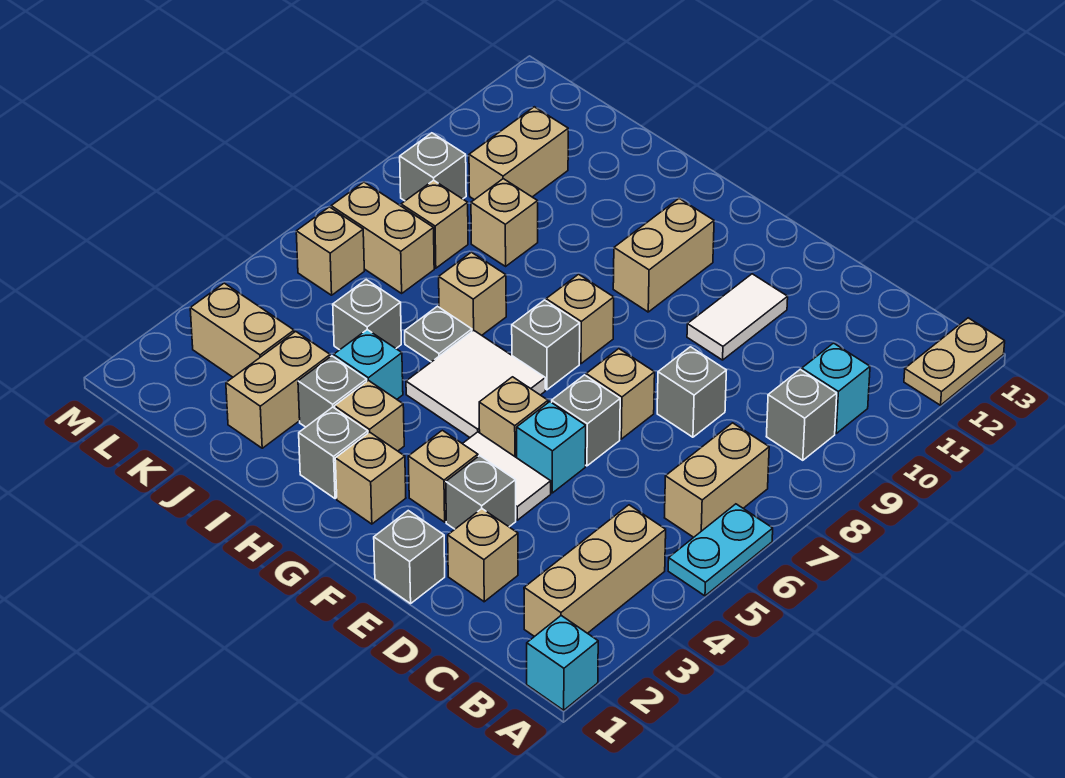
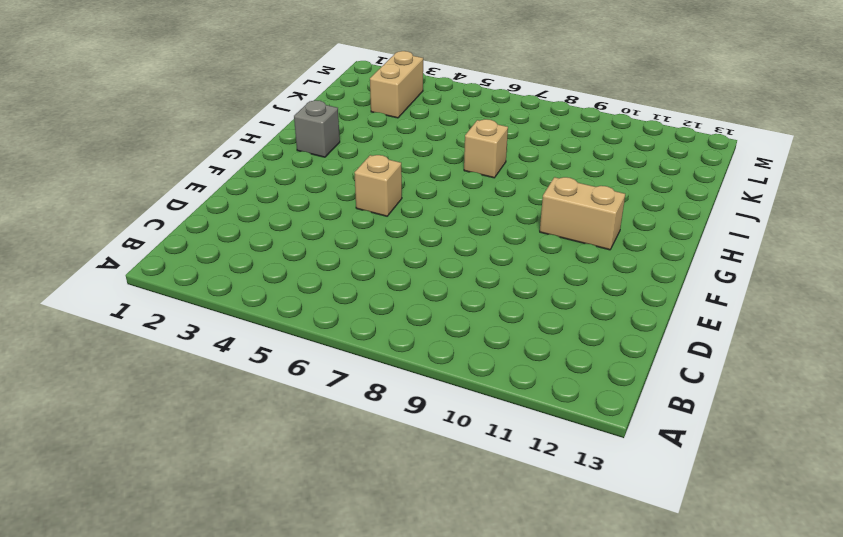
none -> cyan 1x1 brick [527,616,598,710]
none -> cyan 1x2 plate [668,504,773,596]
none -> tan 1x2 plate [904,318,1005,405]
none -> tan 1x3 brick [524,505,666,637]

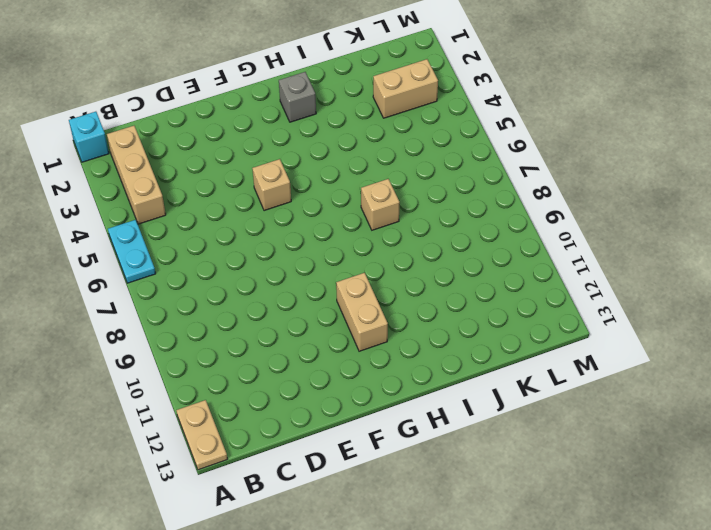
none -> tan 1x2 brick [665,423,769,537]
none -> grey 1x1 brick [766,370,837,460]
none -> cyan 1x1 brick [802,343,870,433]
none -> tan 1x1 brick [448,509,518,602]

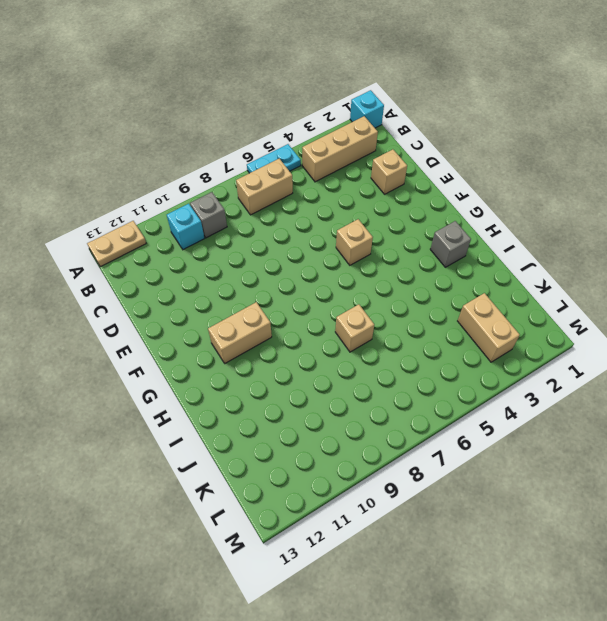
none -> grey 1x1 brick [657,347,726,437]
none -> grey 1x1 brick [374,511,445,604]
none -> grey 1x1 brick [446,456,516,529]
none -> white 1x2 tile [463,432,551,520]

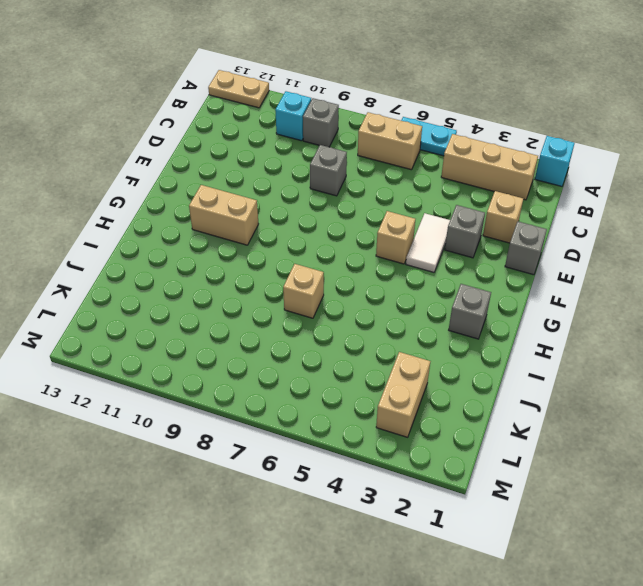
none -> cyan 1x1 brick [517,402,586,493]
none -> grey 1x1 brick [552,375,620,466]
none -> tan 1x1 brick [586,349,655,439]
none -> white 1x2 tile [687,274,788,360]

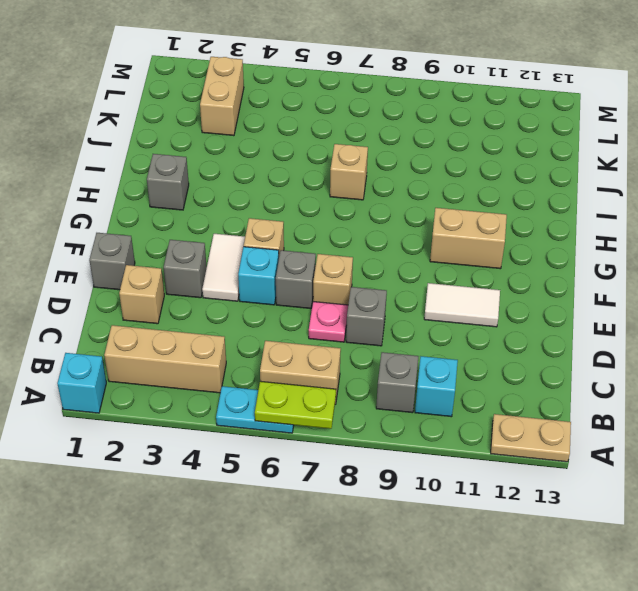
lime 1x2 plate [255,381,336,429] -> none
pink 1x1 plate [309,302,348,342] -> none
none -> tan 1x1 brick [408,430,478,522]
none -> tan 1x1 brick [335,432,406,524]
none -> white 2x2 tile [406,330,545,437]
none -> grey 1x1 brick [512,300,580,390]

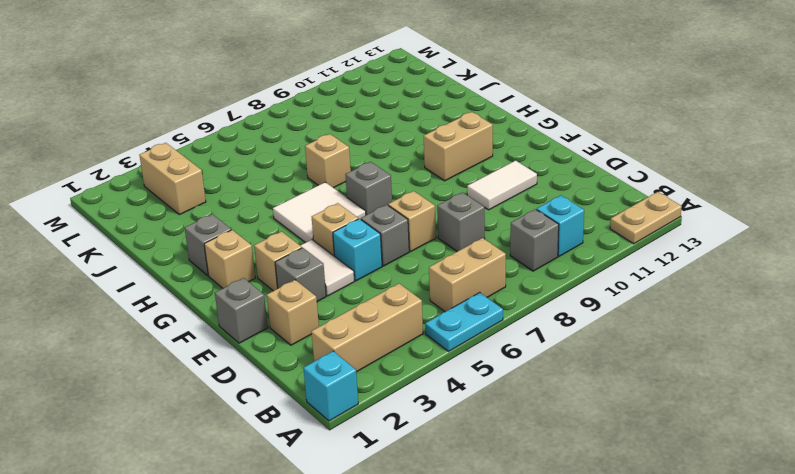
none -> tan 1x1 brick [546,274,614,364]
none -> tan 1x1 brick [335,380,404,451]
none -> grey 1x1 brick [298,356,367,427]
none -> cyan 1x1 brick [334,330,403,399]

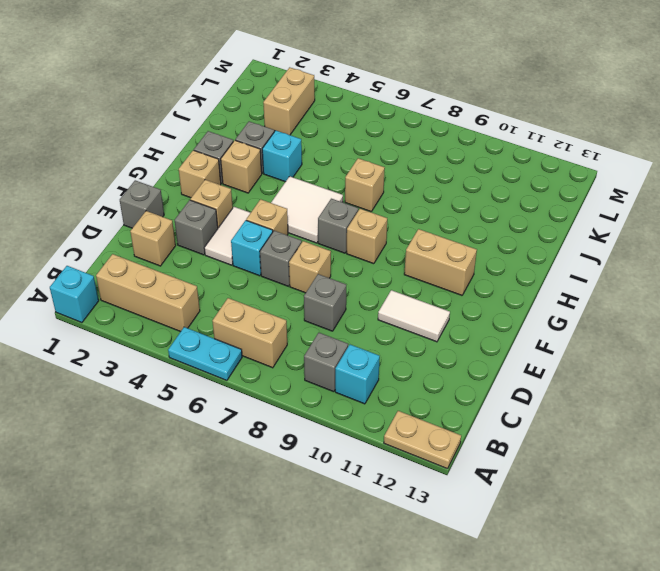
none -> grey 1x1 plate [405,306,472,362]
none -> tan 1x2 brick [226,331,330,448]
none -> grey 1x1 brick [333,280,401,350]
none -> tan 1x1 brick [471,179,538,266]

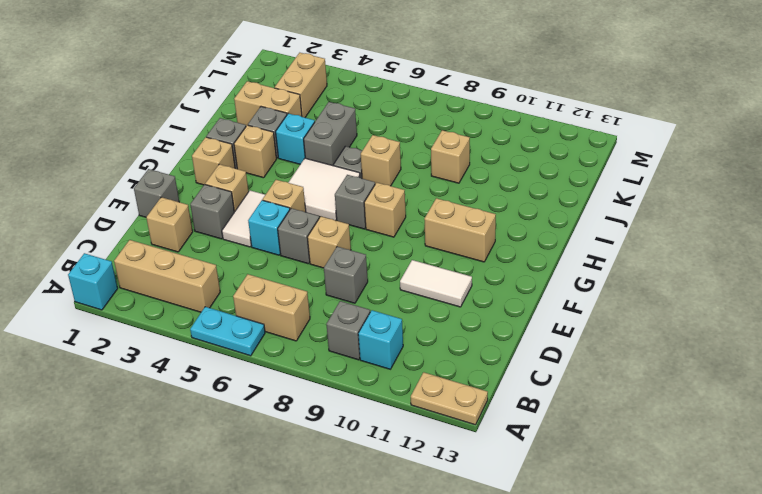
grey 1x2 brick [304,102,357,166] -> grey 1x1 brick [333,280,401,350]
none -> tan 1x2 brick [331,182,434,293]
none -> tan 1x1 brick [401,180,468,268]
none -> tan 1x2 brick [469,107,568,200]
none -> tan 1x1 brick [296,207,364,295]

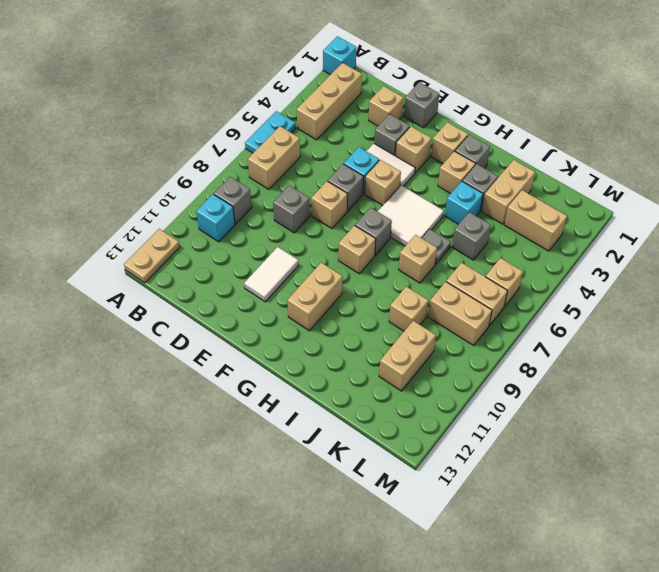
tan 1x2 brick [428,282,492,346] -> tan 1x1 brick [401,180,468,268]
none -> grey 1x1 brick [400,133,466,201]

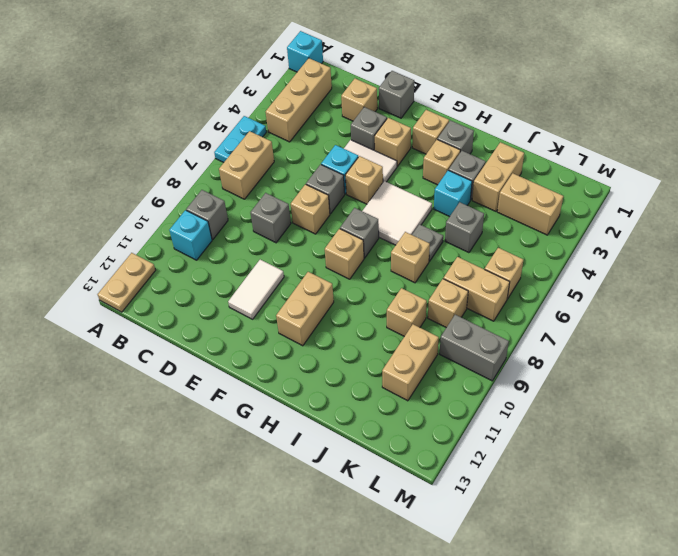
grey 1x2 brick [440,315,509,381] -> grey 1x1 brick [400,133,466,201]

